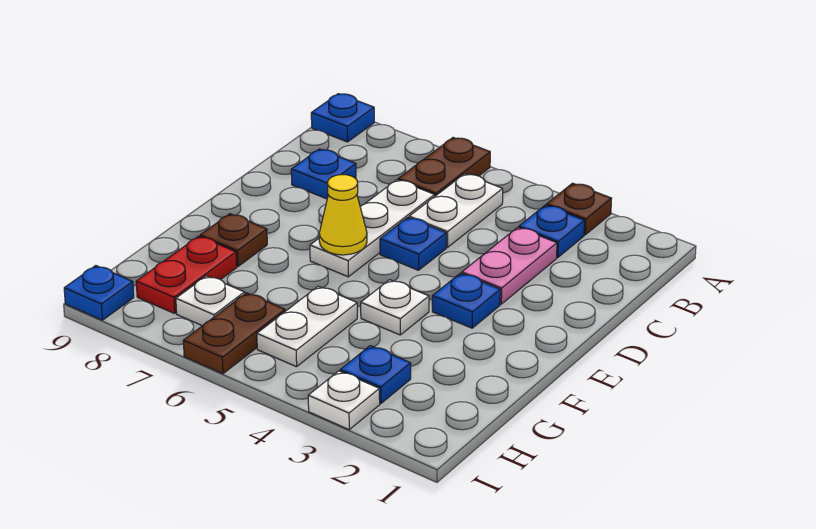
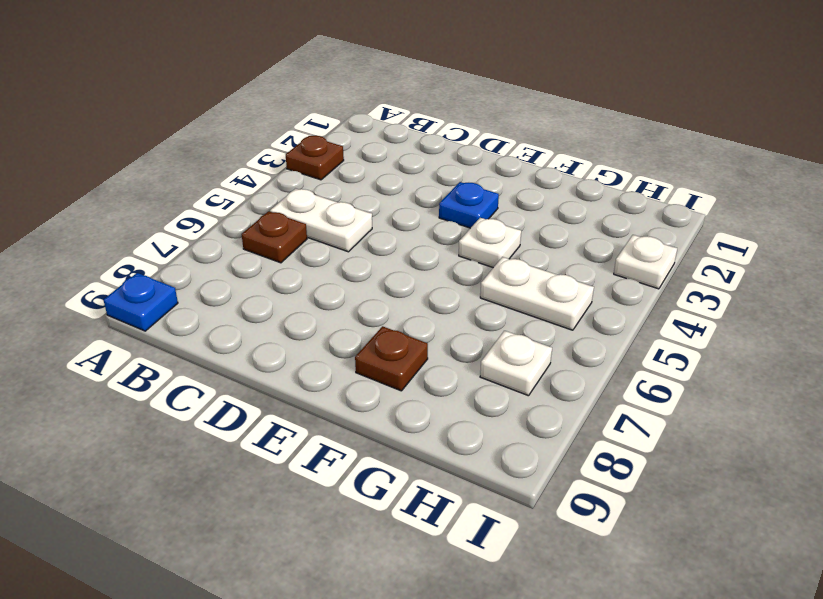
brown 1x1 plate [242,211,307,263] -> brown 1x2 plate [398,138,490,196]
none -> blue 1x1 plate [519,205,585,258]
none -> pink 1x2 plate [462,227,557,304]
none -> white 1x3 plate [310,180,435,277]

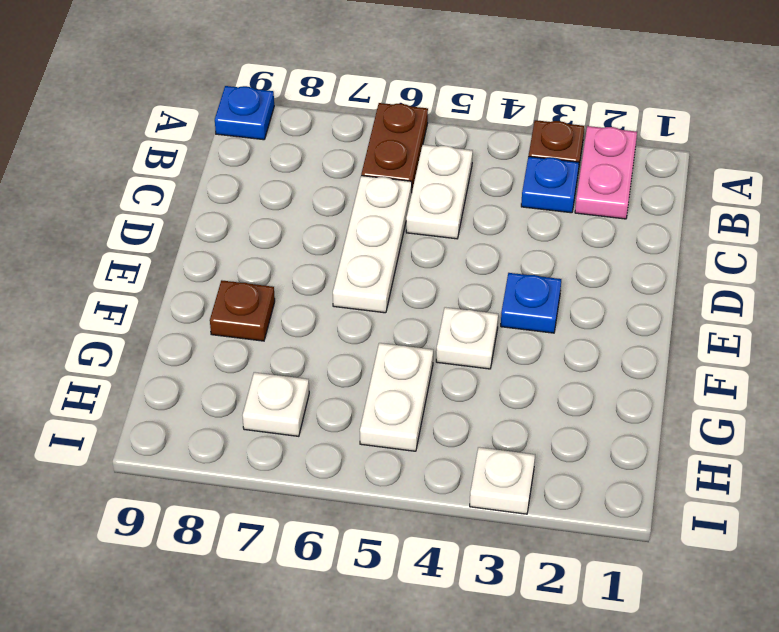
pink 1x2 plate [575,126,637,219] -> pink 1x2 plate moved to [462,227,557,304]
none -> blue 1x1 plate [291,149,356,199]
none -> blue 1x1 plate [380,218,446,270]
none -> red 1x2 plate [136,236,237,313]

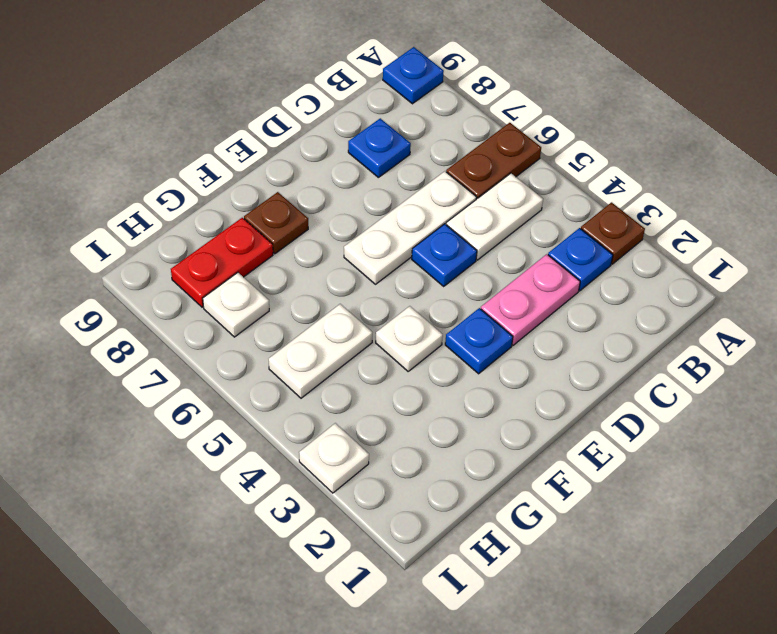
none -> blue 1x1 plate [340,346,411,403]
none -> brown 1x2 plate [183,293,285,374]
none -> blue 1x1 plate [64,266,134,320]

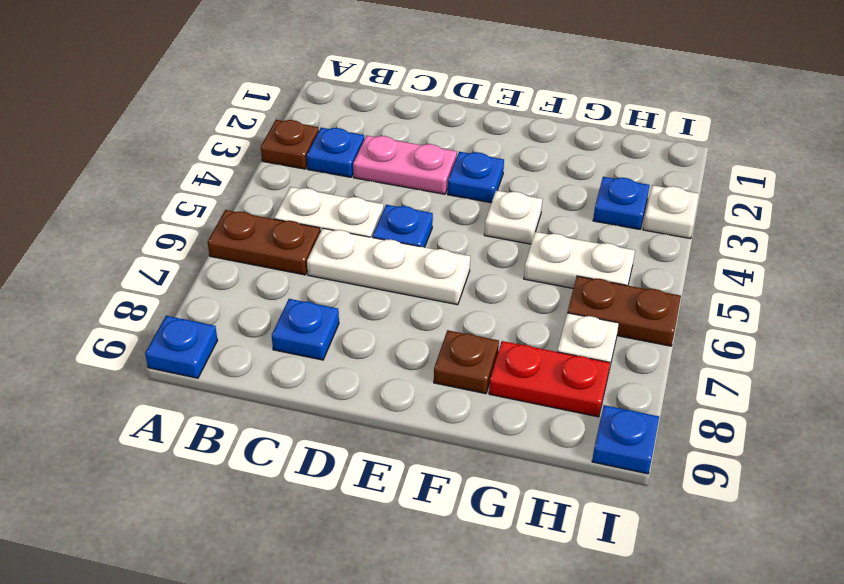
none -> yellow 1x1 cone [319,175,367,255]

